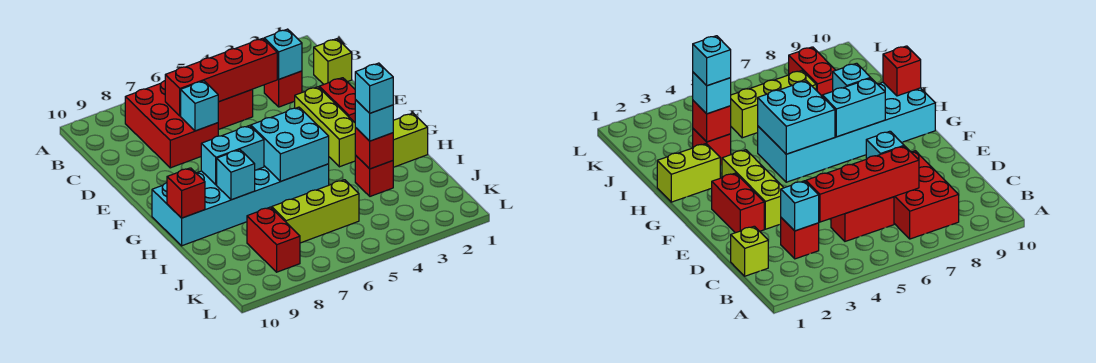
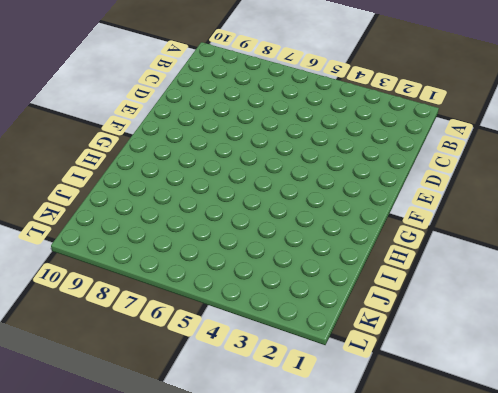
none -> red 2x3 brick [125,81,218,168]
none -> lime 1x1 brick [314,39,352,84]
none -> red 1x1 brick [264,71,302,107]

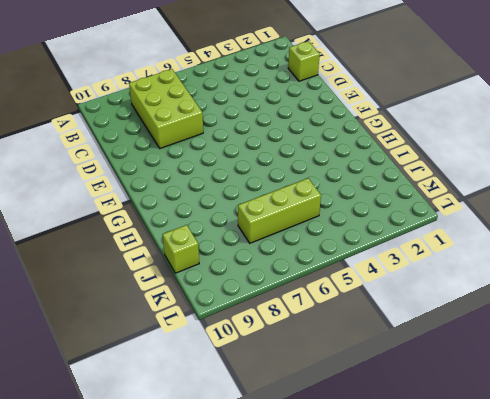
lime 2x3 brick [129,69,203,148] -> red 2x3 brick [125,81,218,168]
lime 1x1 brick [163,225,199,273] -> none
none -> red 1x1 brick [264,71,302,107]
none -> red 1x2 brick [218,89,253,130]
none -> red 1x2 brick [319,78,355,122]

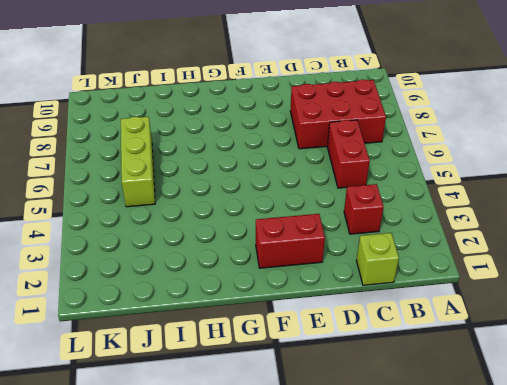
none -> lime 1x3 brick [295,87,355,167]
none -> cyan 2x6 brick [152,164,329,246]
none -> lime 1x2 brick [393,113,428,167]

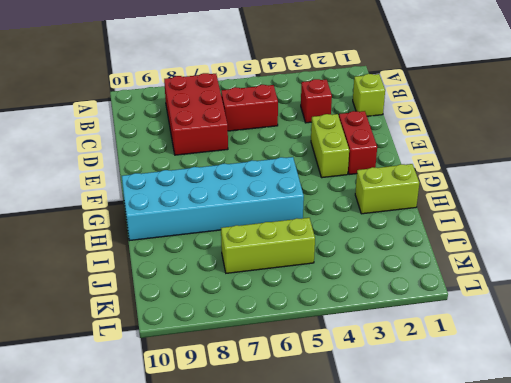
lime 1x2 brick [311,114,349,178] -> lime 1x3 brick [295,87,355,167]
none -> red 1x1 brick [355,155,393,196]
none -> red 1x2 brick [247,207,300,272]
none -> cyan 1x1 brick [264,29,302,79]

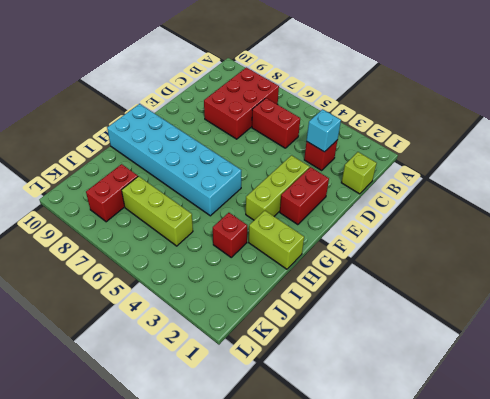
none -> red 1x4 brick [165,38,277,116]
none -> cyan 1x1 brick [181,81,218,131]
none -> cyan 2x2 brick [251,107,329,181]

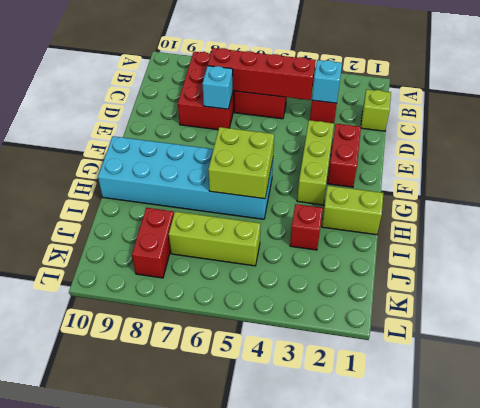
lime 2x2 brick [208,127,274,199] -> cyan 2x2 brick [251,107,329,181]
none -> cyan 1x2 brick [201,126,264,185]
none -> cyan 1x1 brick [217,150,255,200]
none -> red 1x1 brick [167,168,205,218]

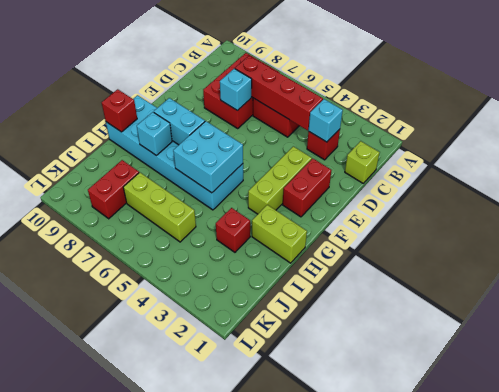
none -> red 1x1 brick [355,127,393,169]
none -> cyan 1x1 brick [355,100,393,141]
none -> cyan 1x1 brick [355,63,393,113]

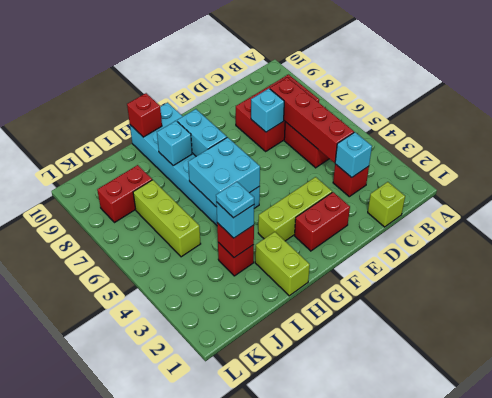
cyan 1x1 plate [216,182,254,218] -> cyan 1x1 brick [355,63,393,113]

